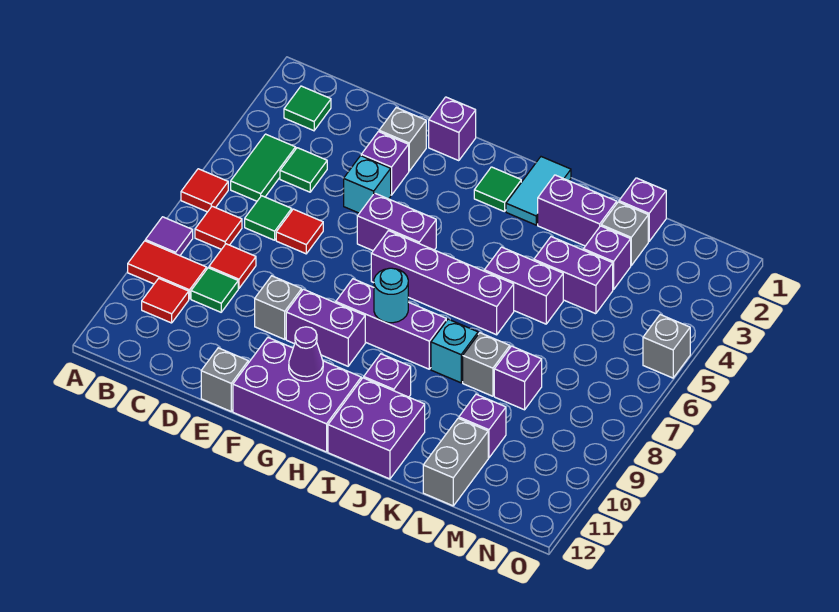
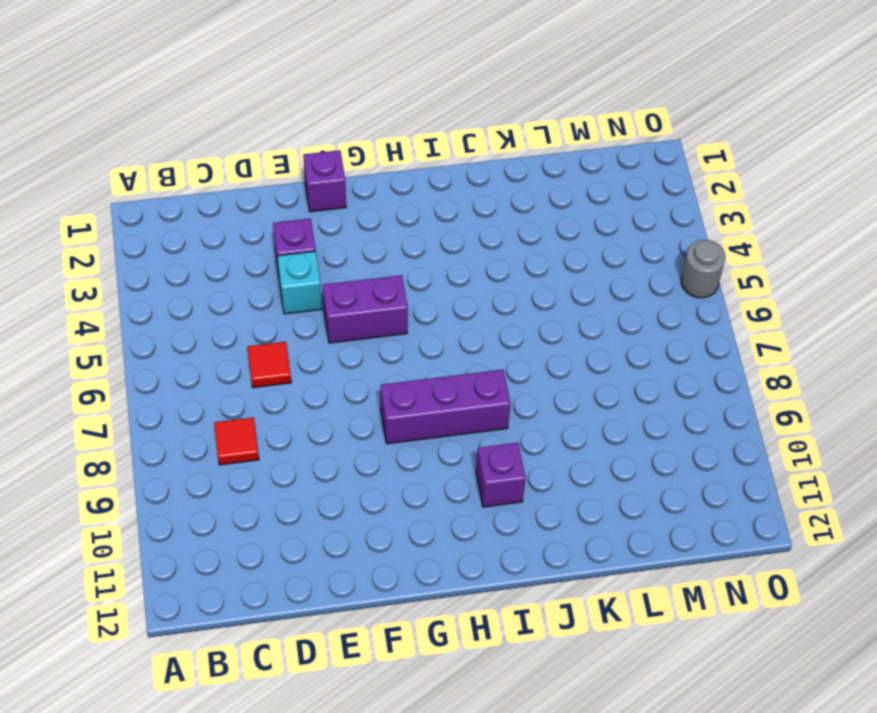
grey 1x1 round brick [681,240,725,298] -> grey 1x1 brick [643,315,690,378]
none -> red 1x1 tile [181,169,228,212]
none -> purple 1x1 tile [145,217,193,256]
none -> red 1x2 tile [128,241,207,299]
none -> green 1x1 tile [284,86,331,131]

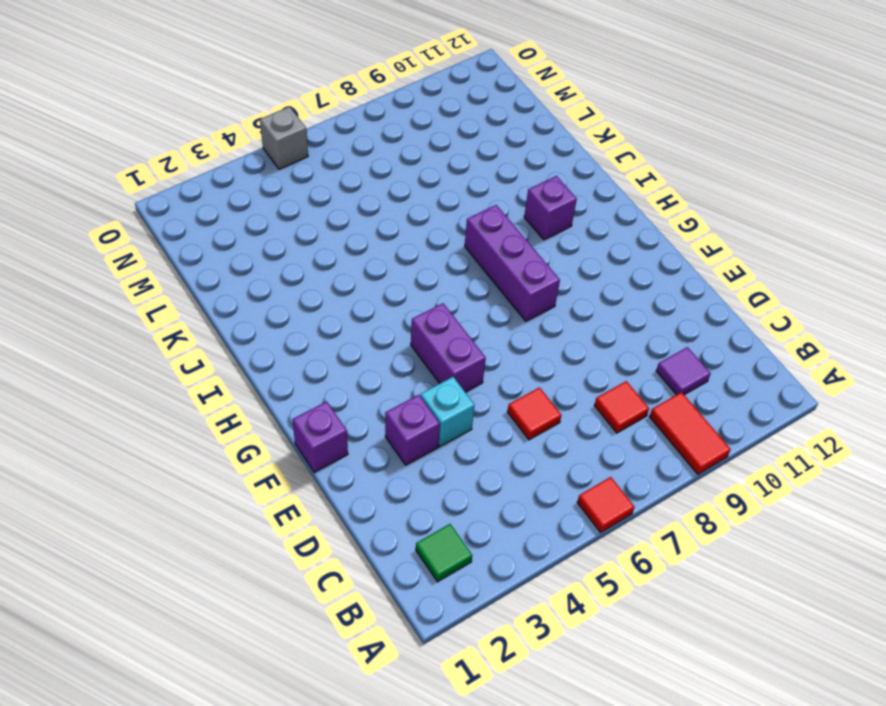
purple 1x1 tile [656,347,711,395] -> purple 1x1 tile moved to [145,217,193,256]
none -> green 1x2 tile [231,134,296,201]
none -> red 1x1 tile [195,206,242,249]
none -> red 1x1 tile [142,278,189,323]
none -> green 1x1 tile [280,148,327,192]

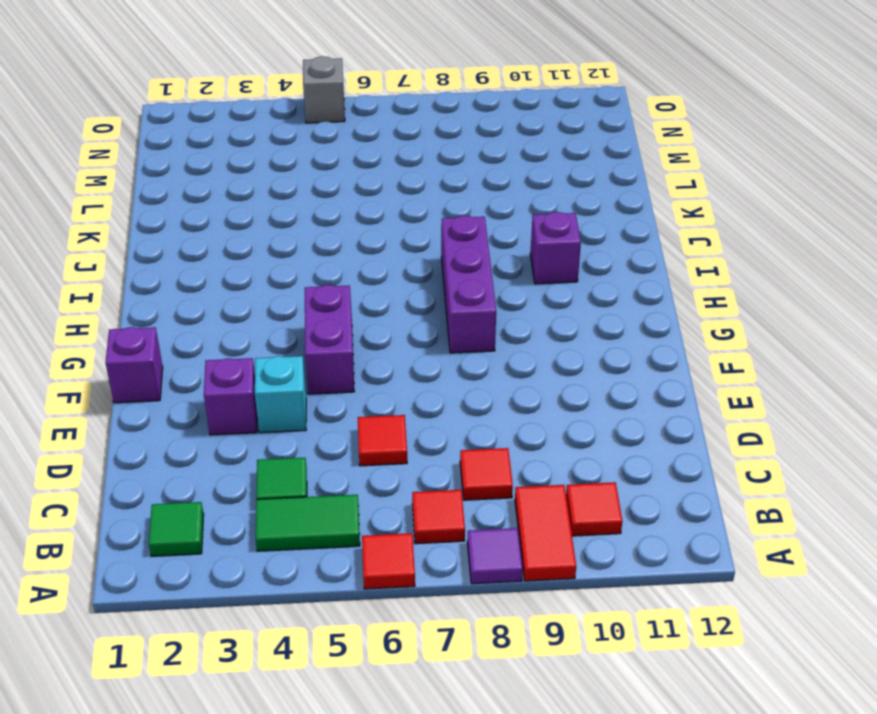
none -> green 1x1 tile [245,196,292,240]
none -> green 1x1 tile [191,268,238,312]
none -> grey 1x1 brick [379,108,426,171]
none -> grey 1x1 brick [255,276,302,339]

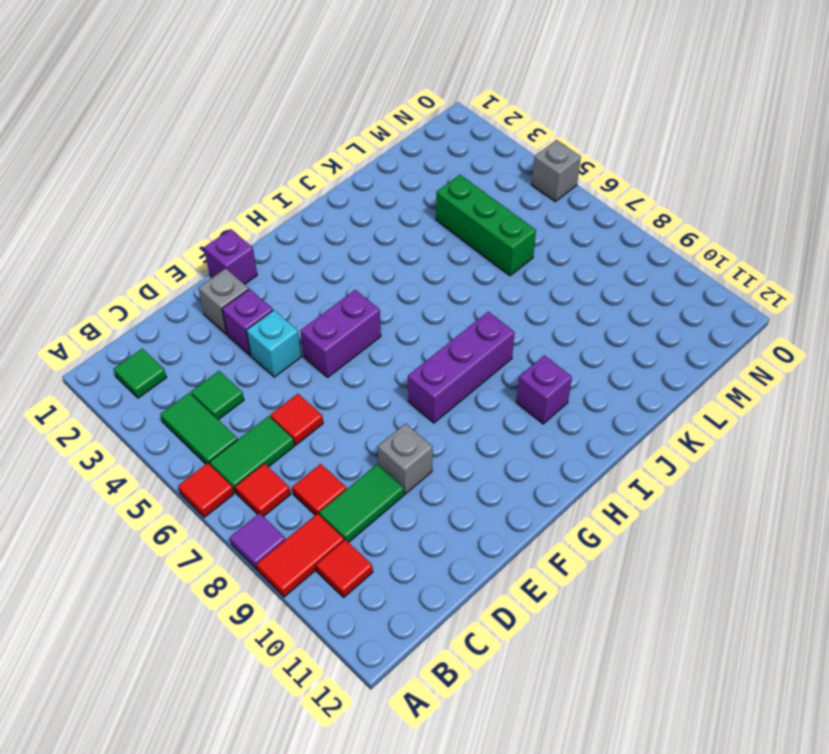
green 1x2 tile [210,416,294,493] -> green 1x1 tile [245,196,292,240]
green 1x2 tile [319,464,404,543] -> green 1x1 tile [191,268,238,312]
green 1x3 brick [436,175,536,276] -> purple 1x2 brick [534,237,613,314]
none -> grey 1x1 brick [201,348,248,411]
none -> purple 1x2 brick [286,289,365,366]
none -> purple 2x3 brick [233,338,361,452]
none -> purple 1x4 brick [371,231,514,335]

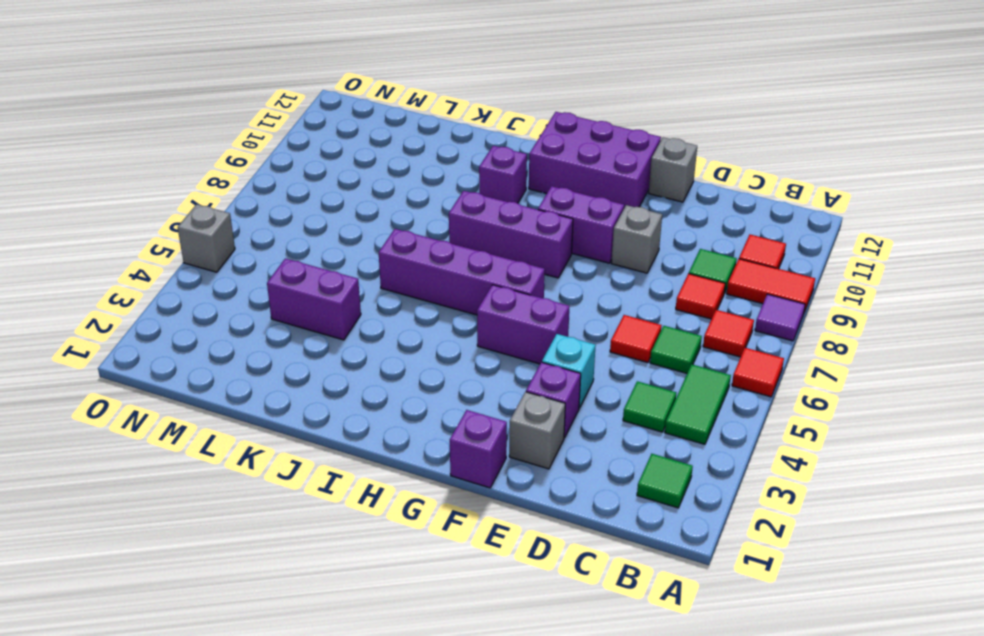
none -> green 1x1 tile [474,167,521,212]
none -> cyan 1x2 tile [506,157,571,225]
none -> purple 2x2 brick [328,378,425,479]
none -> purple 1x2 brick [538,175,617,246]

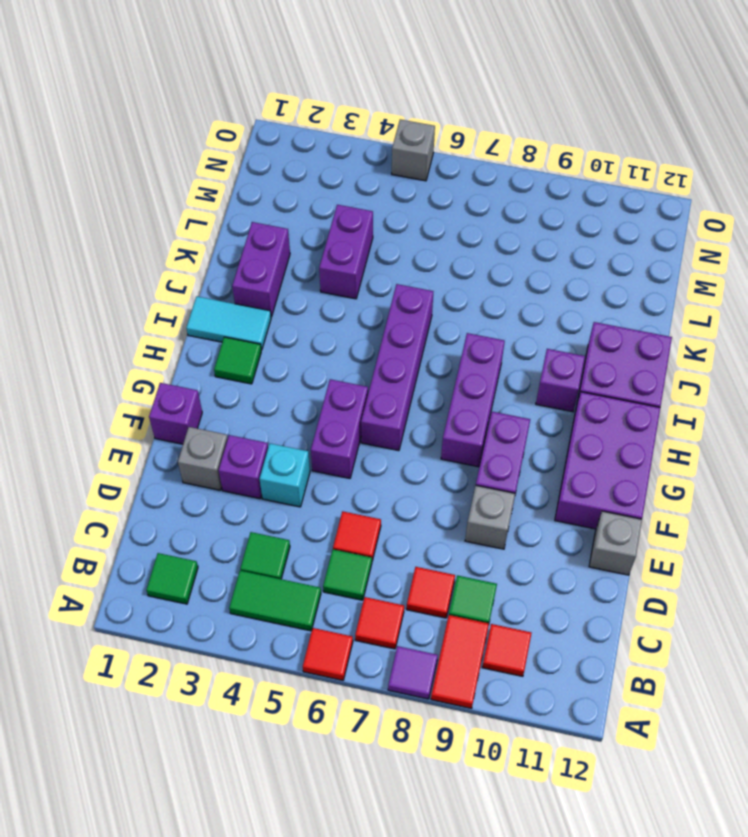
none -> purple 1x2 brick [484,247,563,324]
none -> cyan 1x1 brick [431,319,478,383]
none -> grey 1x1 brick [463,333,510,396]
none -> purple 1x1 brick [619,178,666,241]

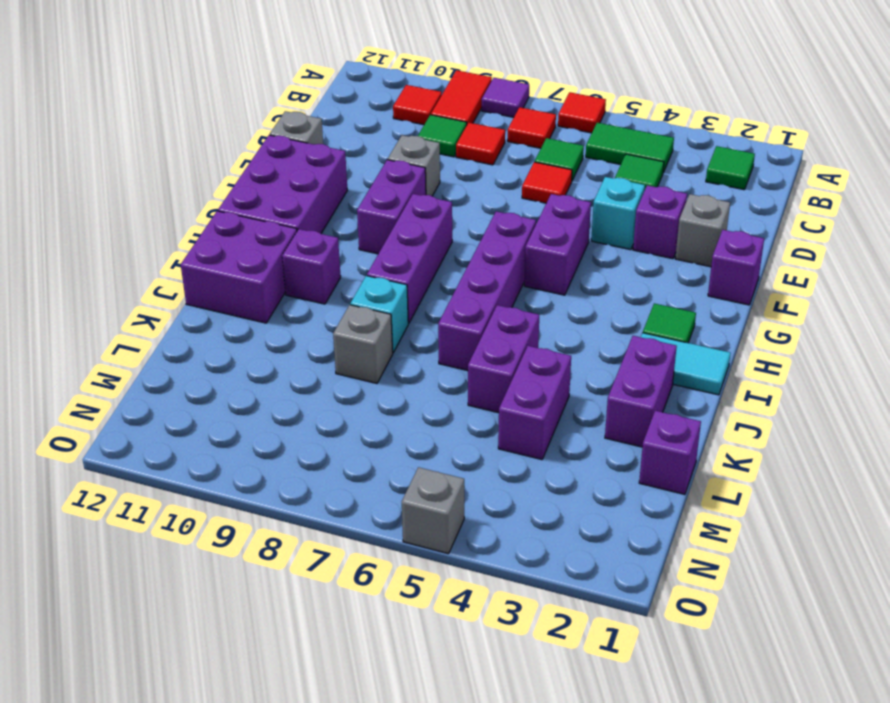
none -> grey 1x1 brick [601,202,648,265]
none -> purple 1x1 brick [583,226,631,290]
none -> purple 1x1 brick [494,346,542,410]
none -> purple 1x1 brick [459,394,506,458]

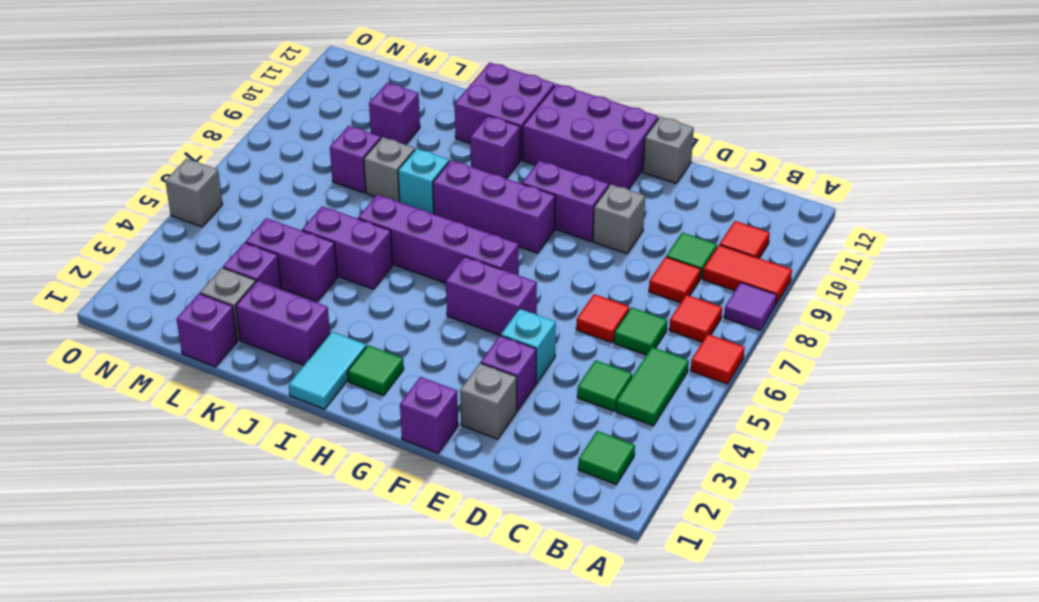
none -> grey 1x2 brick [423,418,488,506]
none -> purple 1x1 cone [289,327,323,381]
none -> cyan 1x1 round brick [374,268,408,323]

